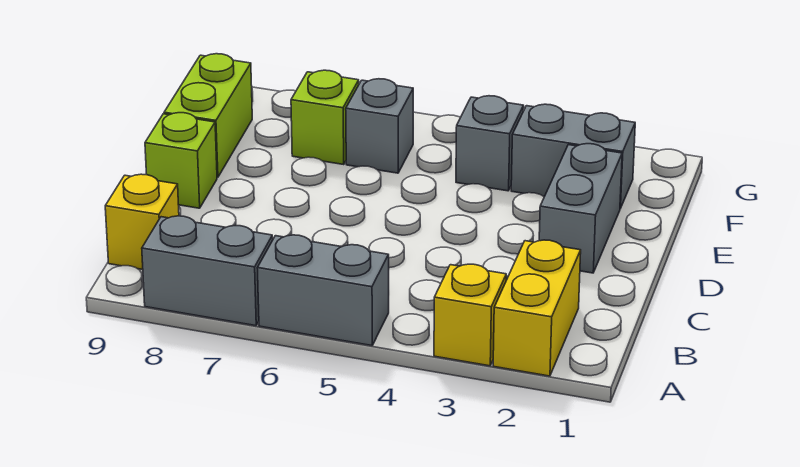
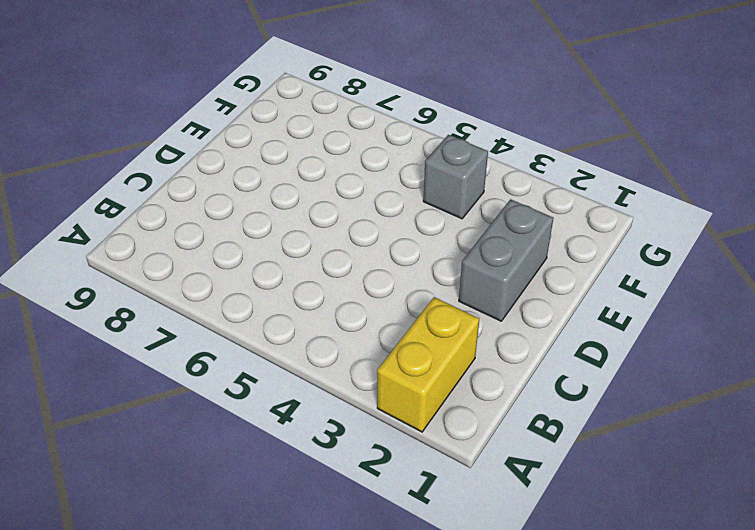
none -> yellow 1x1 brick [434,264,506,366]
none -> grey 1x2 brick [258,235,389,346]
none -> grey 1x2 brick [142,216,273,326]

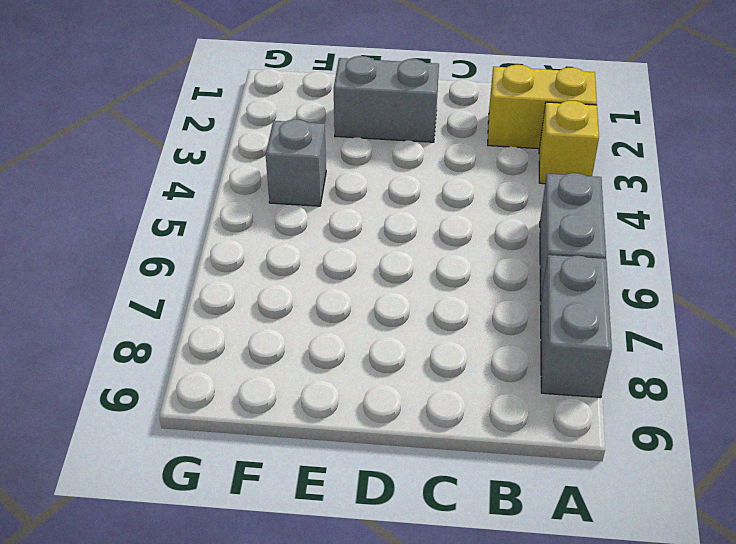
none -> yellow 1x1 brick [105,174,179,269]
none -> lime 1x1 brick [145,113,217,208]
none -> lime 1x2 brick [164,54,252,177]

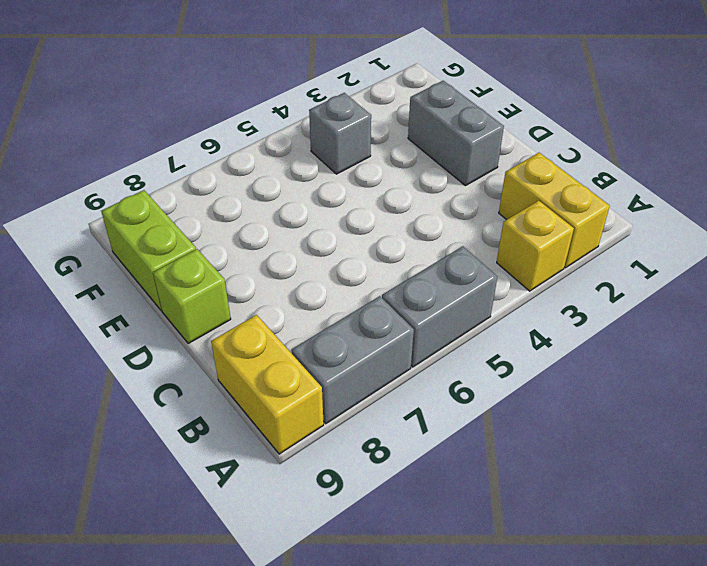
yellow 1x2 brick [211,315,324,454] -> yellow 1x1 brick [105,174,179,269]
none -> grey 1x2 brick [511,104,635,209]
none -> grey 1x1 brick [346,79,413,173]
none -> lime 1x1 brick [291,70,359,164]

